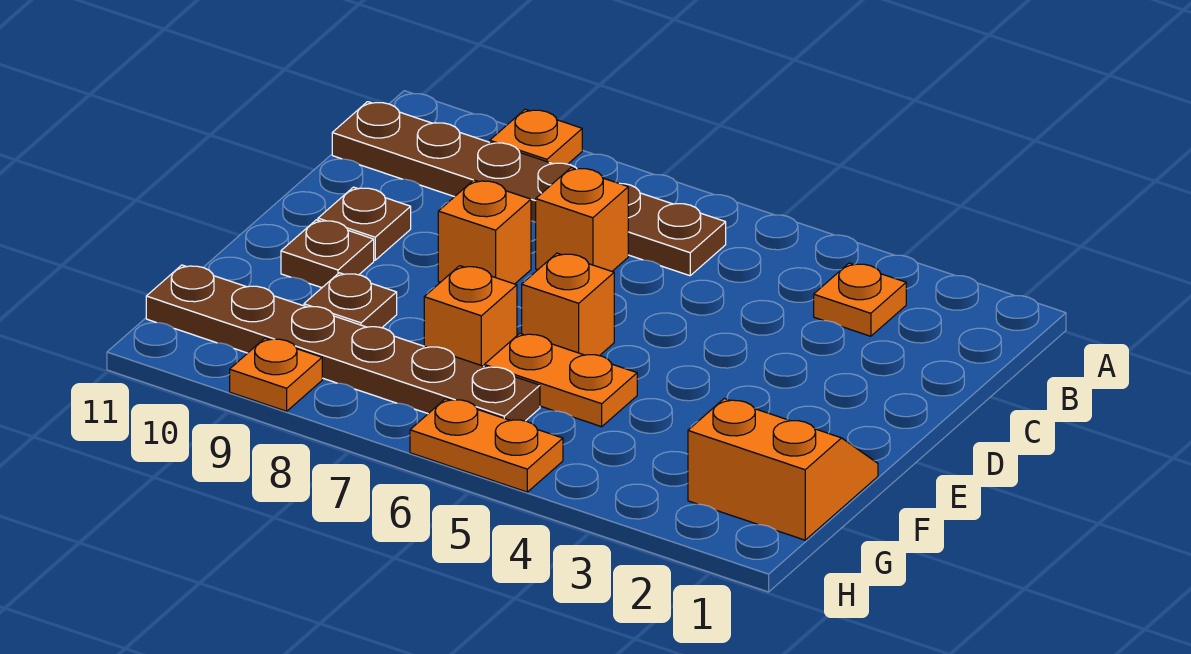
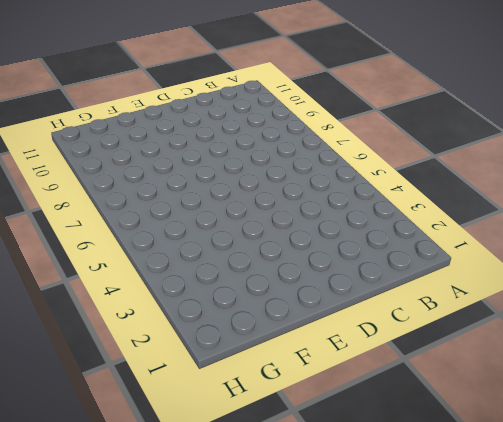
none -> orange 1x1 plate [490,109,582,164]
none -> orange 1x1 plate [814,263,906,336]
none -> brown 1x6 plate [332,102,726,276]

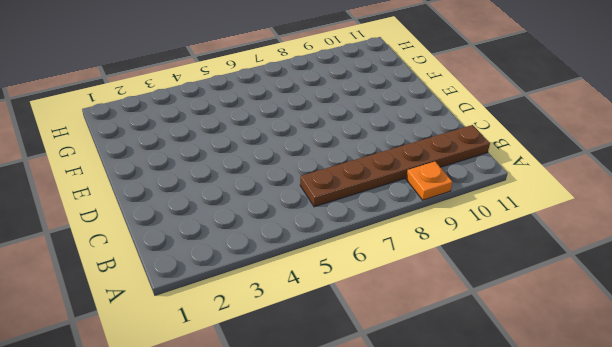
none -> orange 1x1 plate [814,263,906,336]
none -> orange 1x1 brick [536,168,628,271]
none -> orange 1x1 brick [438,180,531,284]

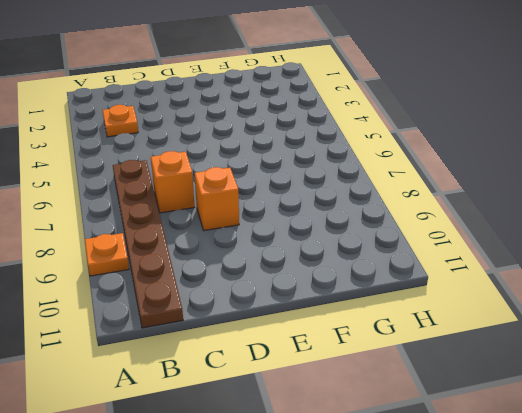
none -> brown 1x1 plate [318,187,411,260]
none -> orange 1x1 brick [522,253,614,356]
none -> brown 1x1 plate [281,220,374,288]

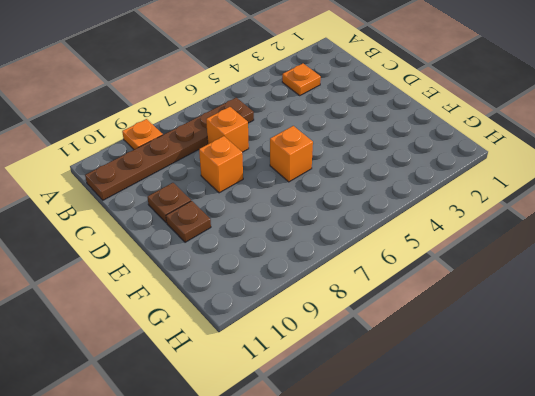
none -> orange 2x2 slope [688,399,878,540]
none -> orange 1x2 plate [484,333,637,427]
none -> orange 1x1 brick [424,266,517,366]

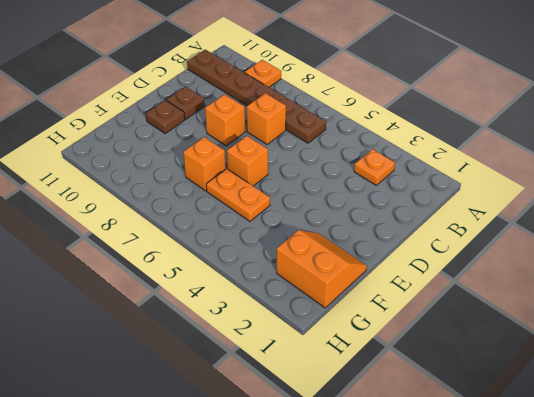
none -> brown 1x1 plate [304,273,397,328]
none -> brown 1x6 plate [146,265,540,421]
none -> orange 1x2 plate [410,399,563,492]

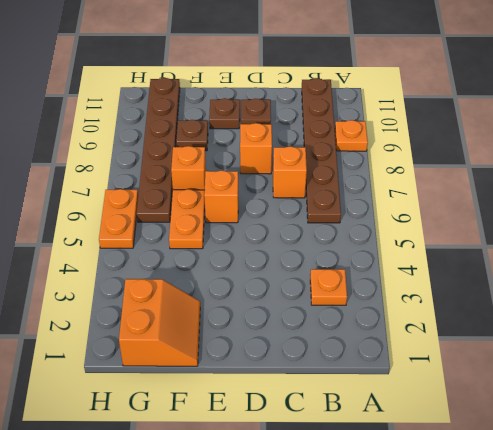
none -> orange 1x1 plate [230,338,322,411]

